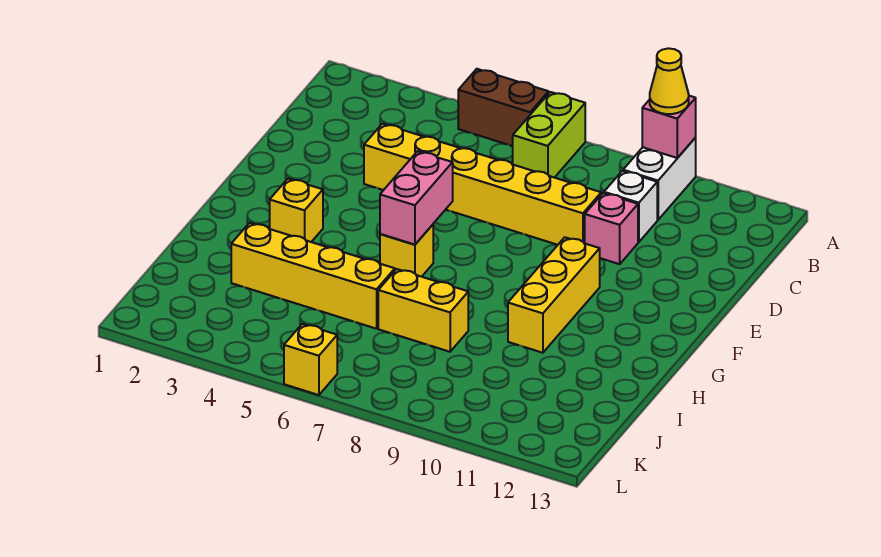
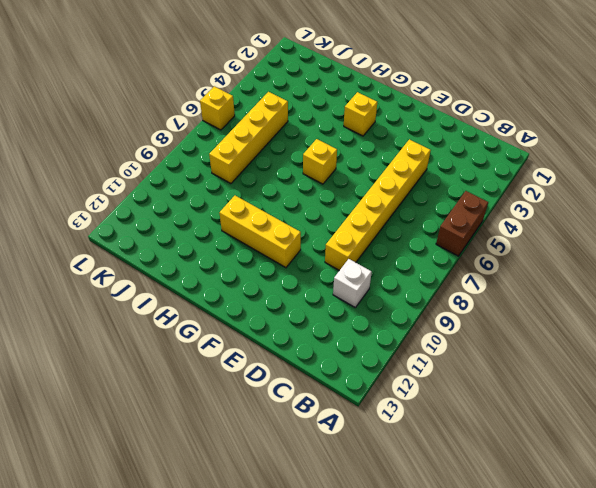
yellow 1x4 brick [209,92,288,184] -> yellow 1x4 brick moved to [231,223,395,329]
none -> lime 1x2 brick [513,92,585,178]
none -> white 1x2 brick [623,138,696,220]
none -> pink 1x1 brick [585,193,638,264]

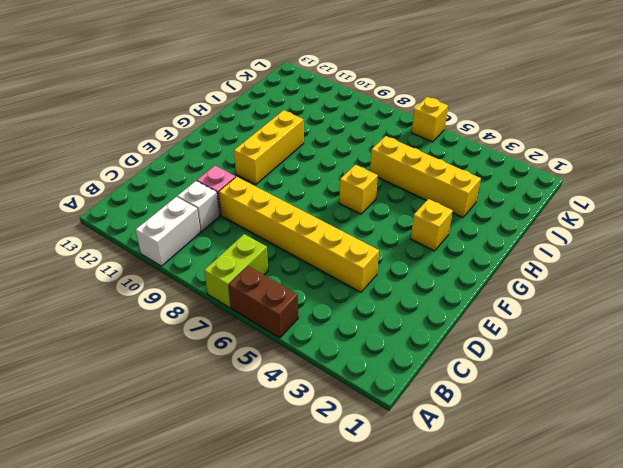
none -> yellow 1x2 brick [378,269,468,352]
none -> pink 1x1 brick [642,96,696,158]
none -> pink 1x2 brick [380,151,453,245]

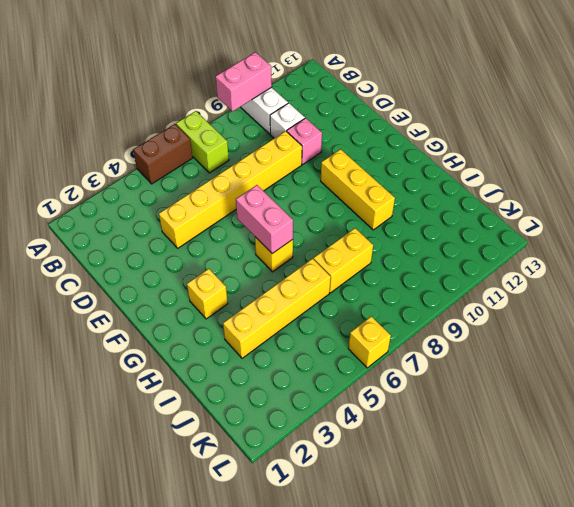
pink 1x2 brick [216,52,272,111] -> pink 1x1 brick [642,96,696,158]
none -> yellow 1x1 cone [650,48,689,114]

